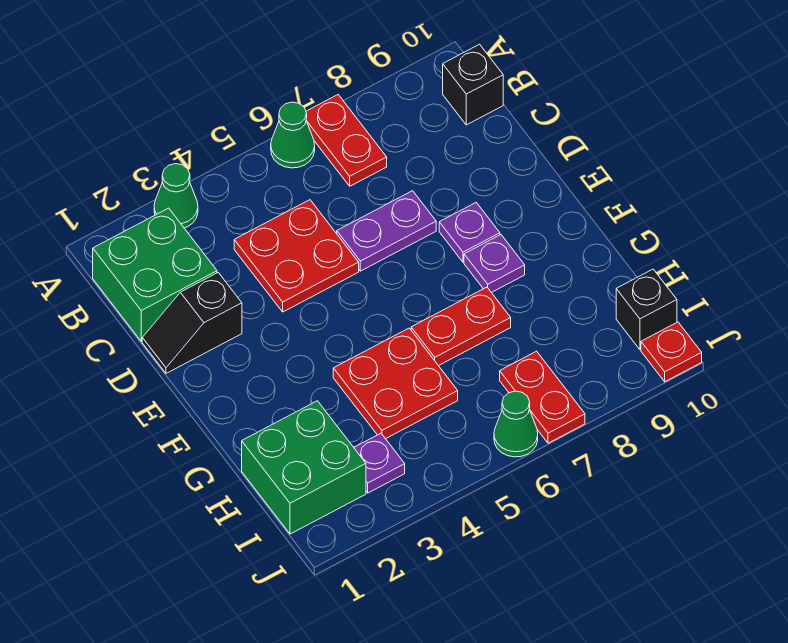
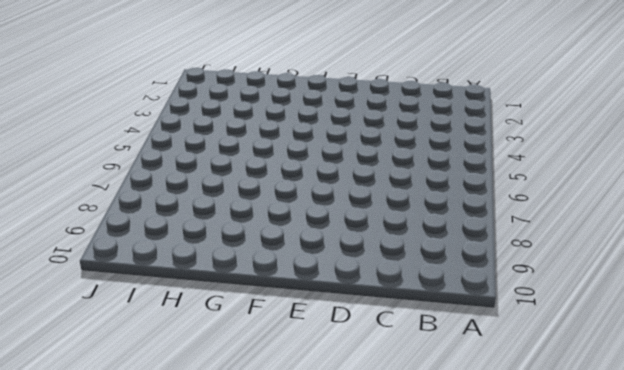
none -> green 1x1 cone [154,164,198,228]
none -> green 1x1 cone [271,102,315,168]
none -> red 1x2 plate [306,95,387,186]

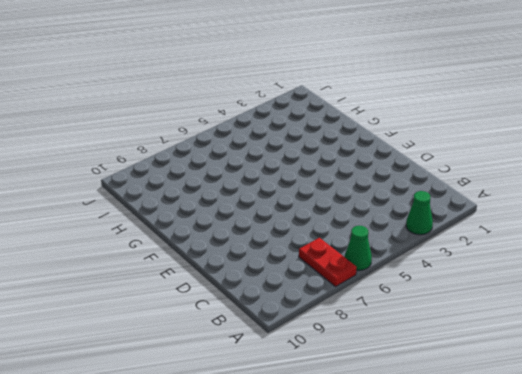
none -> green 2x2 brick [93,208,217,341]
none -> black 1x1 brick [443,44,503,125]
none -> red 2x2 plate [234,200,359,312]

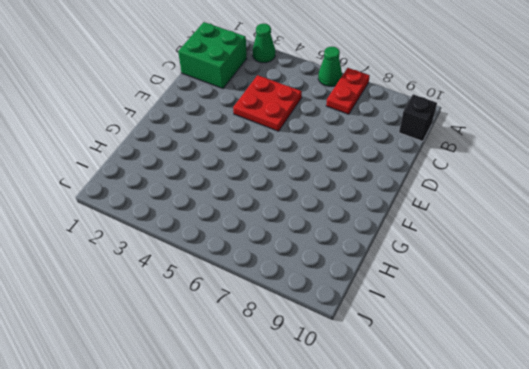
none -> black 1x2 slope [142,273,242,373]
none -> purple 1x2 plate [337,191,436,271]
none -> purple 1x1 plate [439,203,500,262]

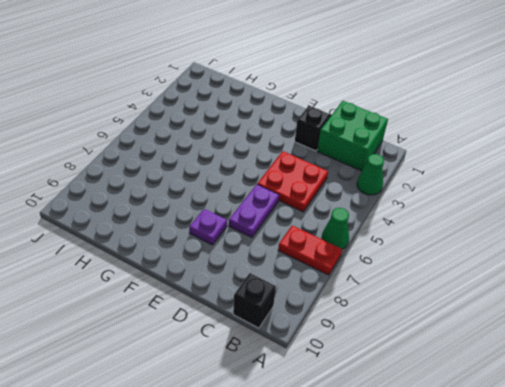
none -> purple 1x1 plate [464,235,525,293]
none -> red 2x2 plate [333,328,458,439]
none -> red 1x2 plate [411,287,511,366]

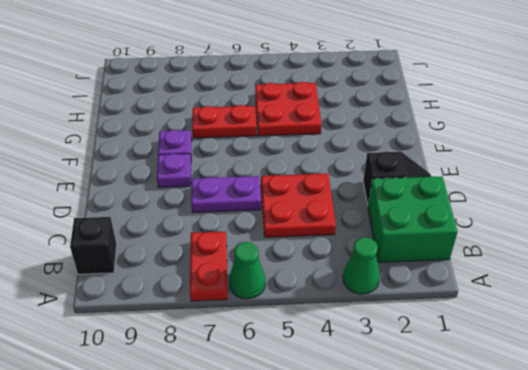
none -> green 2x2 brick [242,401,366,534]
none -> purple 1x1 plate [354,433,405,493]
none -> red 1x2 plate [500,351,585,443]

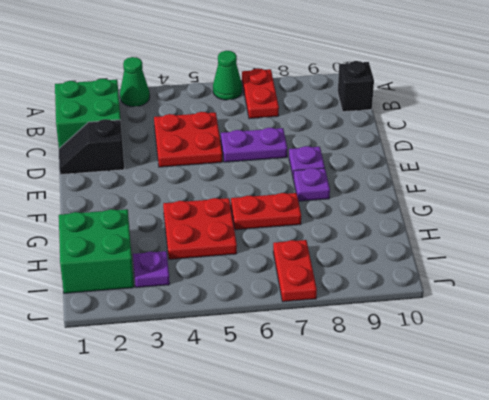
none -> black 1x1 brick [616,269,677,350]
none -> green 1x1 cone [494,391,538,457]
none -> red 1x1 plate [641,322,702,382]

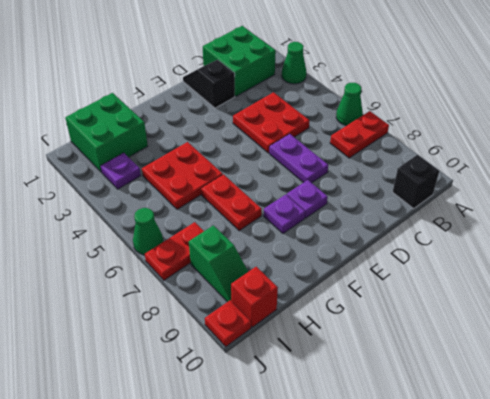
green 1x2 slope [189,225,248,302] -> none
red 1x1 brick [231,267,278,327] -> black 1x1 brick [616,269,677,350]

